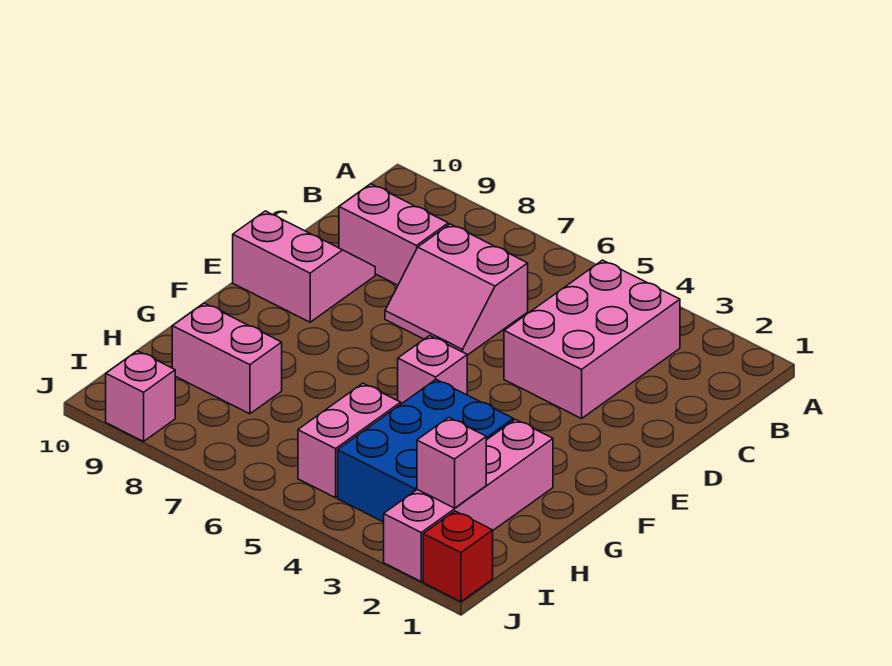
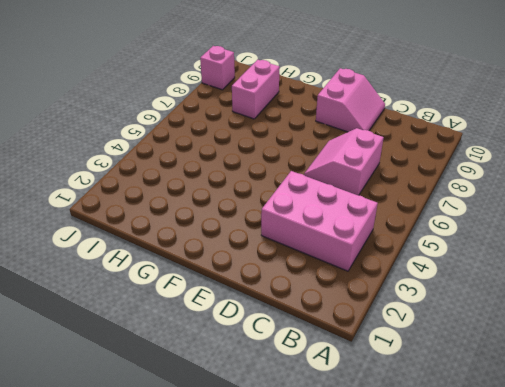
none -> pink 1x2 brick [339,184,448,285]
none -> pink 1x1 brick [398,336,467,404]
none -> pink 1x4 brick [384,419,553,581]

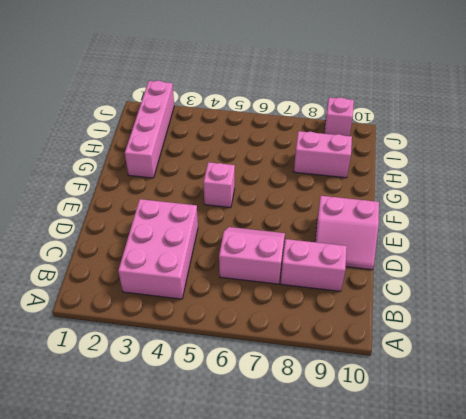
none -> blue 2x3 brick [338,380,513,522]
none -> pink 1x2 brick [298,383,401,498]
none -> red 1x1 brick [423,511,493,602]

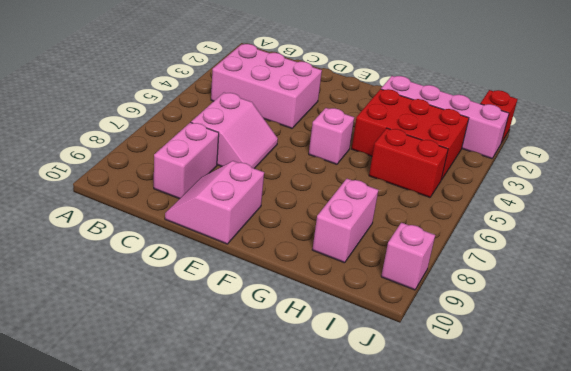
red 2x3 brick [352,89,469,180] -> blue 2x3 brick [338,380,513,522]
red 1x2 brick [369,128,448,197] -> pink 1x2 brick [298,383,401,498]
none -> pink 1x1 brick [417,417,486,508]

